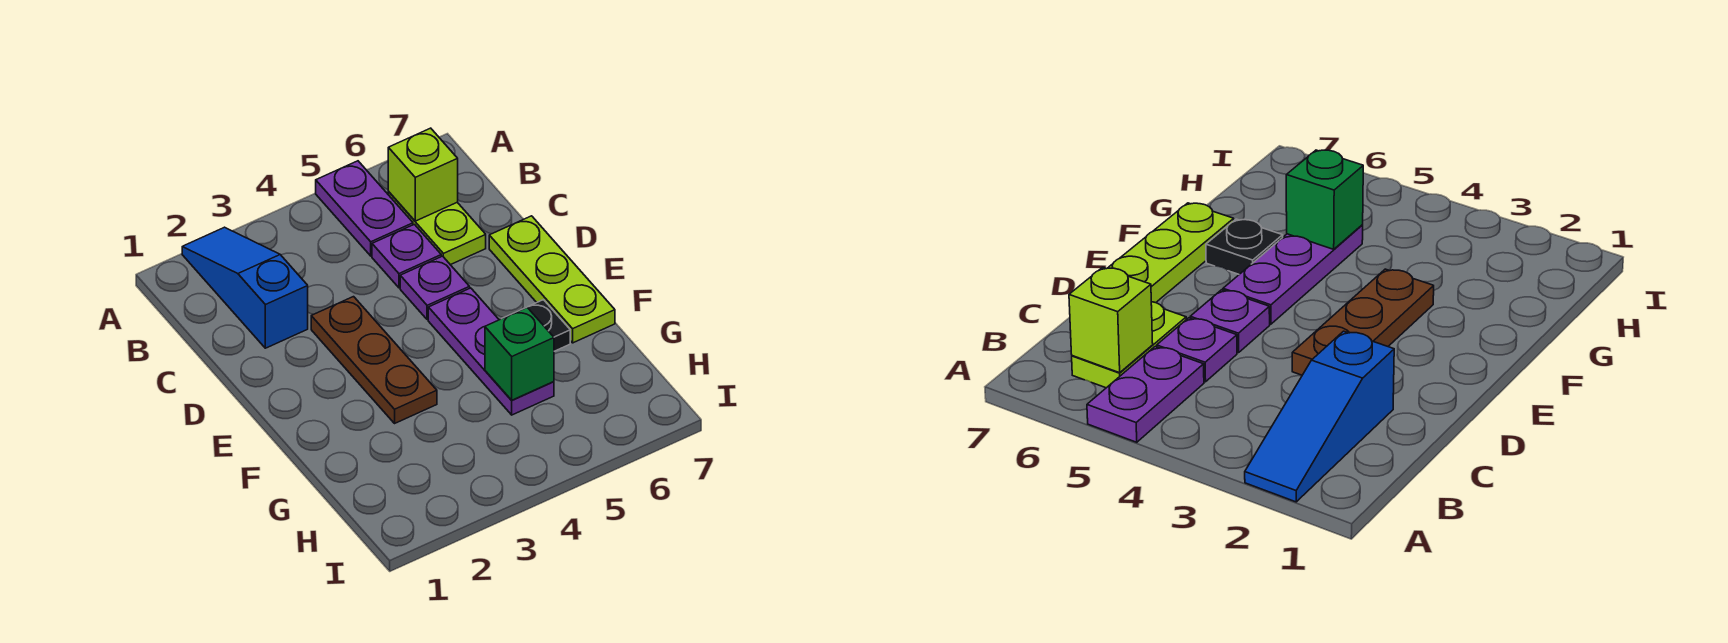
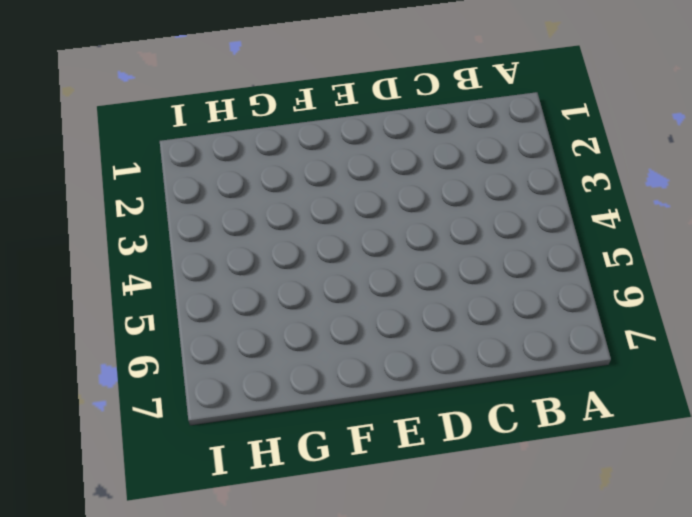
none -> blue 1x3 slope [182,227,308,348]
none -> purple 1x2 plate [316,161,413,256]

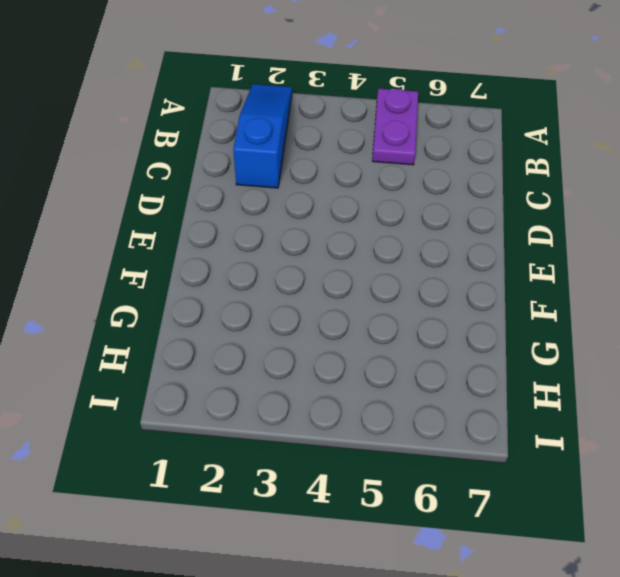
none -> lime 1x2 plate [388,192,486,265]
none -> purple 1x1 plate [372,224,441,288]

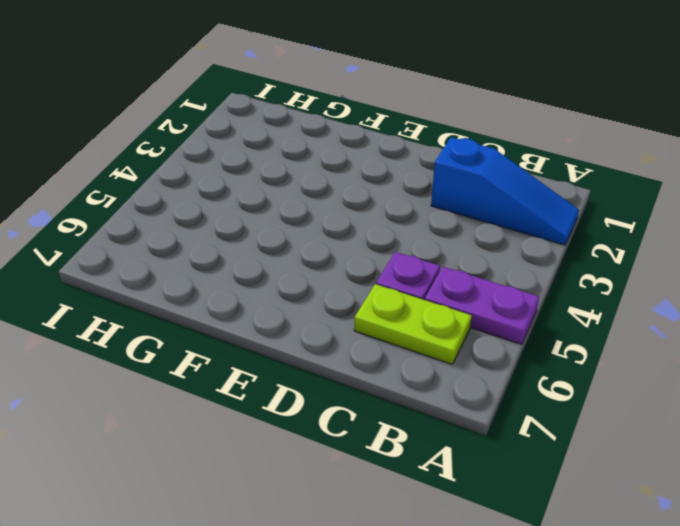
none -> brown 1x3 plate [311,297,437,423]
none -> purple 1x1 plate [400,256,470,320]

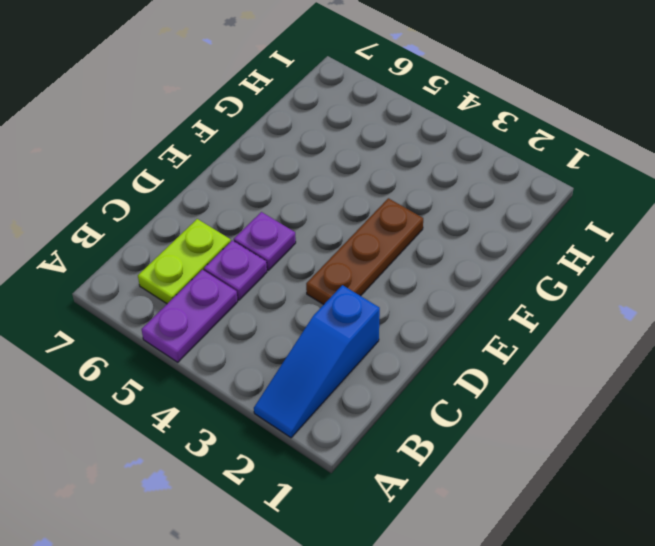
none -> lime 1x3 plate [489,216,615,343]
none -> purple 1x3 plate [428,288,554,415]

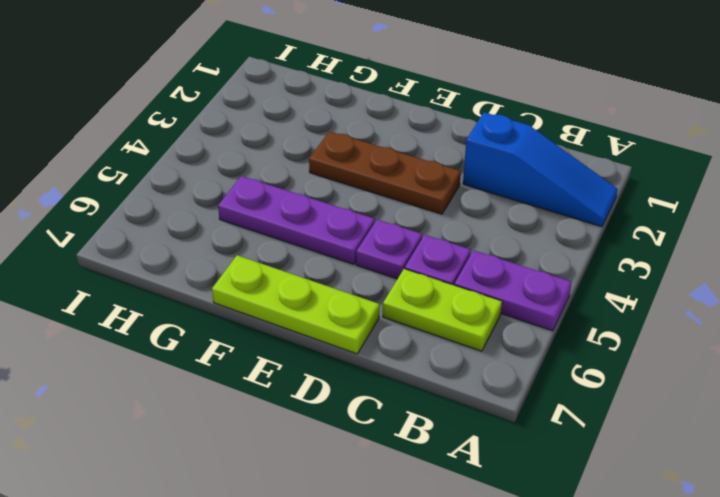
none -> black 1x1 plate [517,300,570,351]
none -> lime 1x1 brick [388,128,458,221]

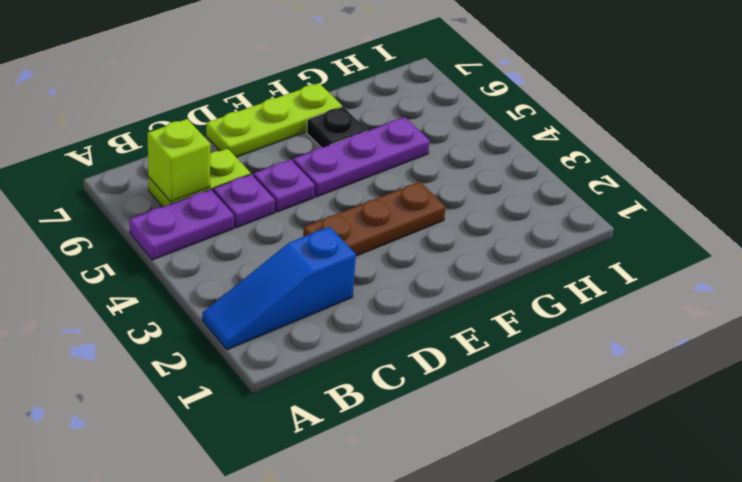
none -> green 1x1 brick [485,307,554,400]

